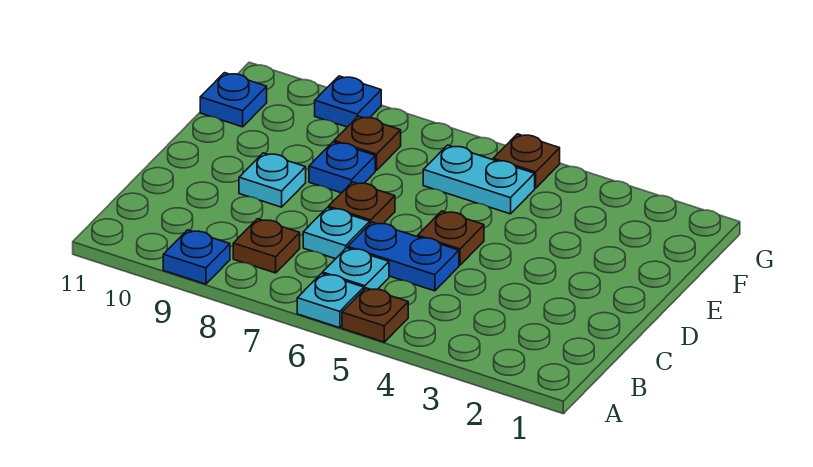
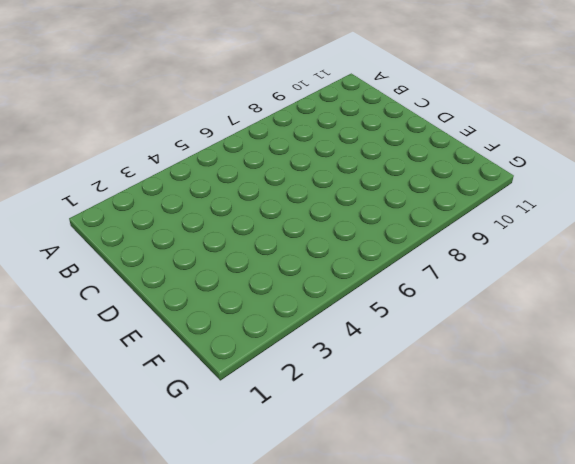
none -> brown 1x1 plate [342,288,408,342]
none -> cyan 1x1 plate [297,273,364,328]
none -> blue 1x1 plate [163,230,230,284]

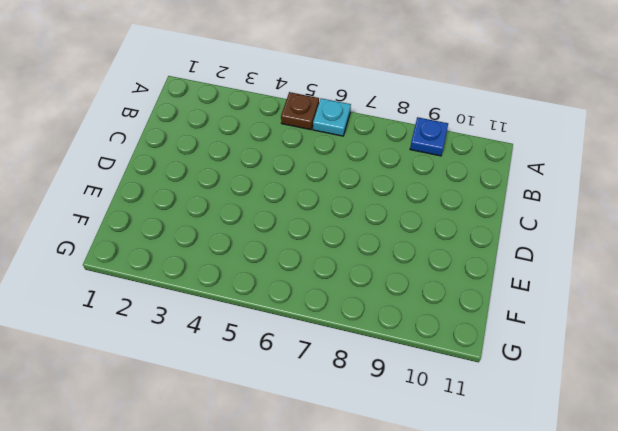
none -> cyan 1x1 plate [323,248,389,290]
none -> brown 1x1 plate [233,219,300,273]
none -> blue 1x2 plate [348,222,459,291]

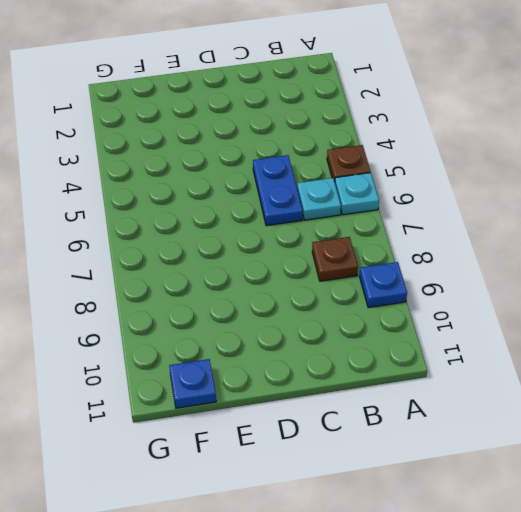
none -> cyan 1x1 plate [303,208,370,259]
none -> brown 1x1 plate [418,211,484,265]
none -> brown 1x1 plate [328,182,395,224]

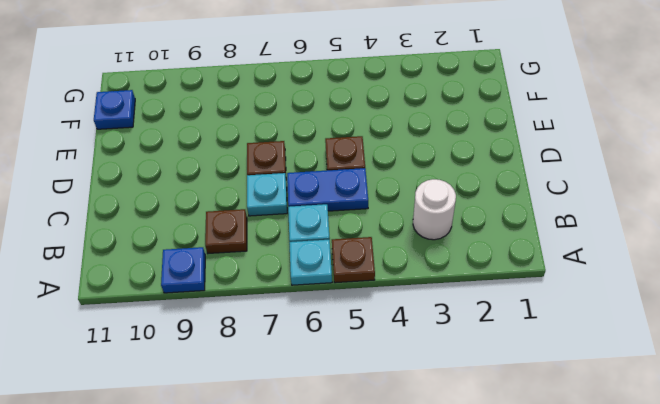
white 1x1 round brick [413,179,456,240] -> none
none -> cyan 1x1 plate [239,153,306,207]
none -> blue 1x1 plate [309,142,375,193]
none -> cyan 1x2 plate [423,145,535,214]

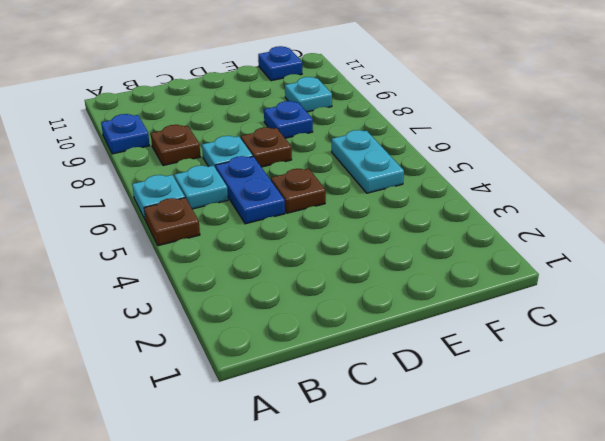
cyan 1x1 plate [285,77,332,112] -> cyan 1x1 plate moved to [239,153,306,207]
none -> brown 1x1 plate [334,116,401,170]
none -> brown 1x1 plate [493,134,560,188]
none -> blue 1x1 plate [315,76,381,127]

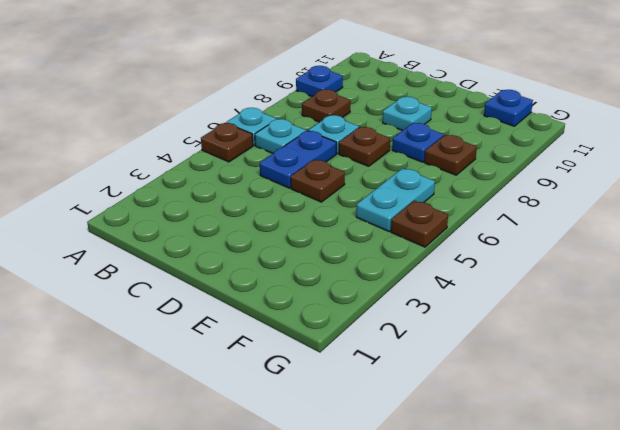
none -> blue 1x1 plate [315,76,381,127]

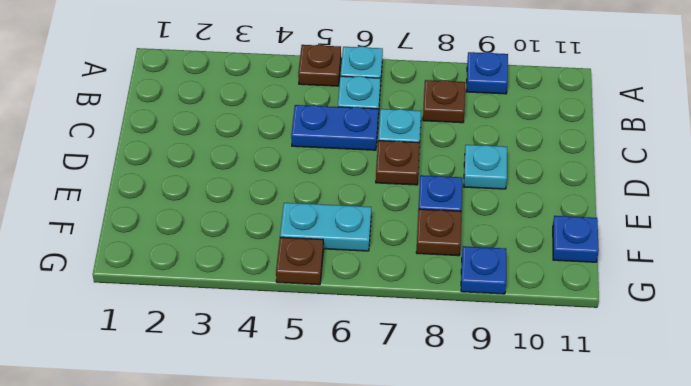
none -> brown 1x1 plate [418,211,484,265]

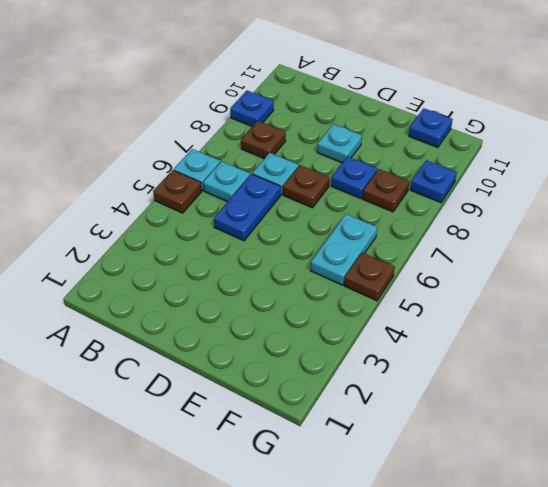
none -> brown 1x1 plate [418,211,484,265]

